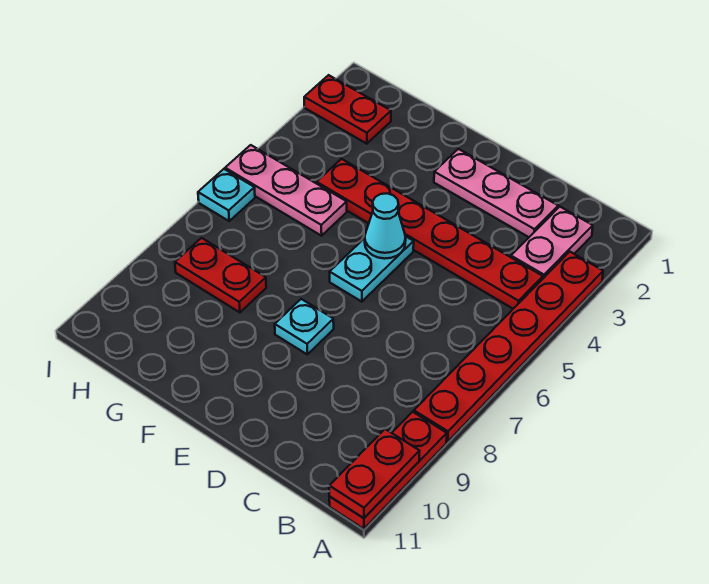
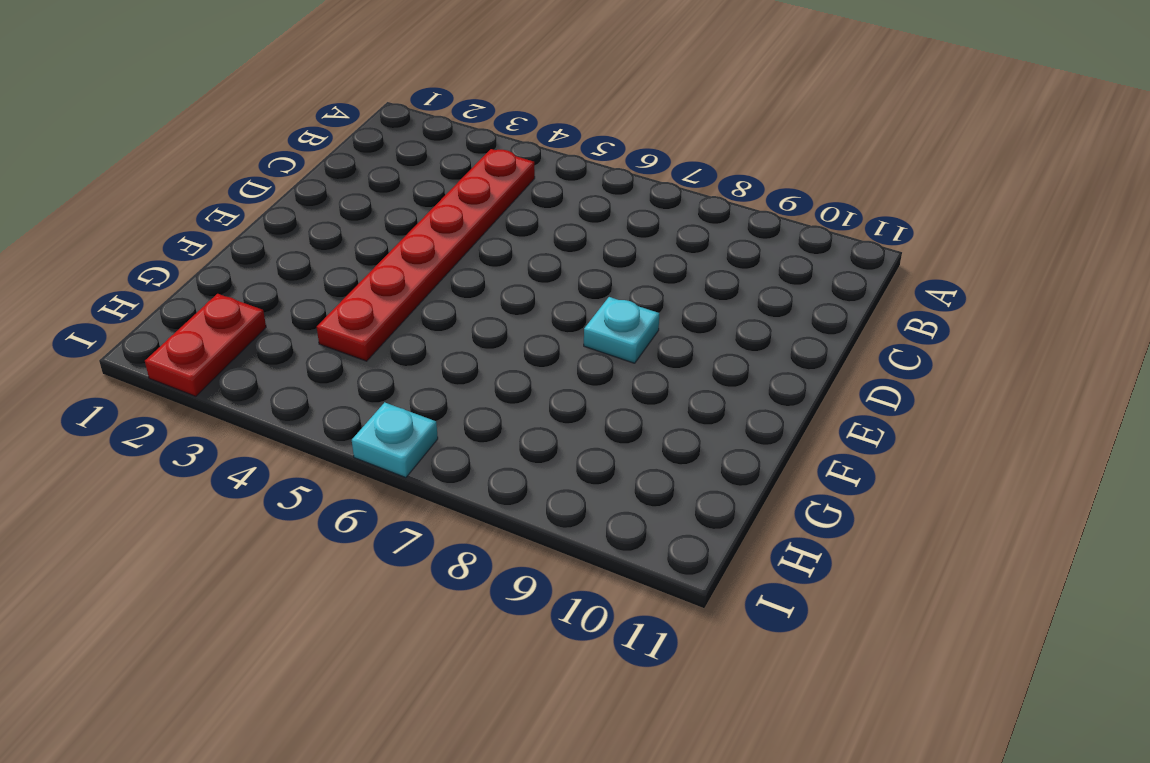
none -> red 1x6 plate [414,252,603,442]
none -> red 1x3 plate [329,412,447,529]
none -> pink 1x2 plate [511,207,593,278]

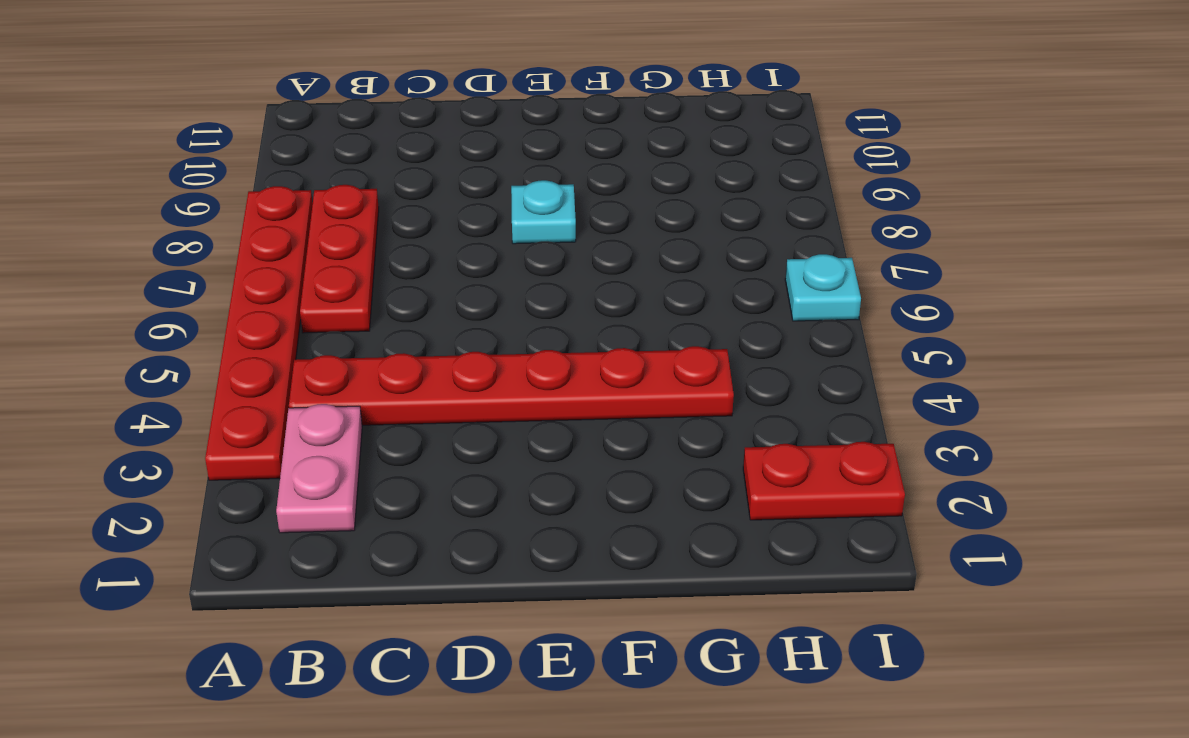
red 1x3 plate [300,185,379,333] -> red 1x3 plate moved to [329,412,447,529]
none -> pink 1x3 plate [434,149,558,237]
none -> cyan 1x2 plate [330,236,414,302]
none -> pink 1x3 plate [225,145,347,236]

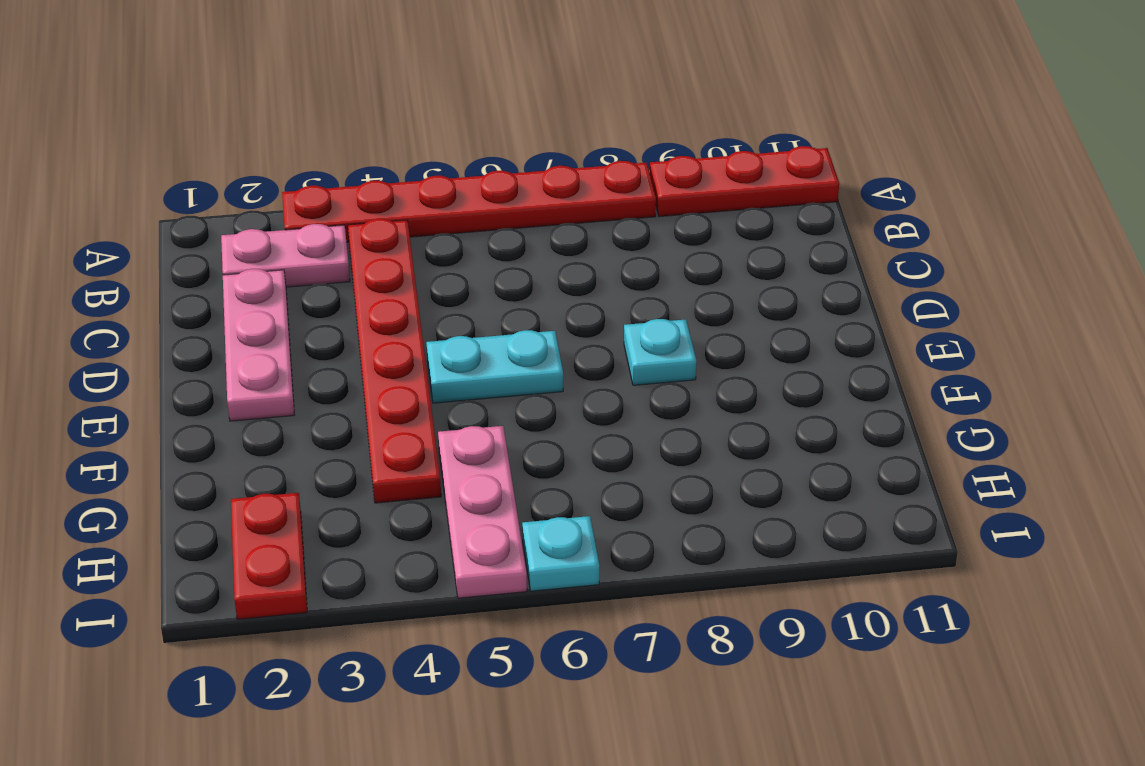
none -> red 1x2 plate [175,238,266,312]
none -> red 1x2 plate [329,429,420,518]
none -> cyan 1x1 cone [365,193,406,259]

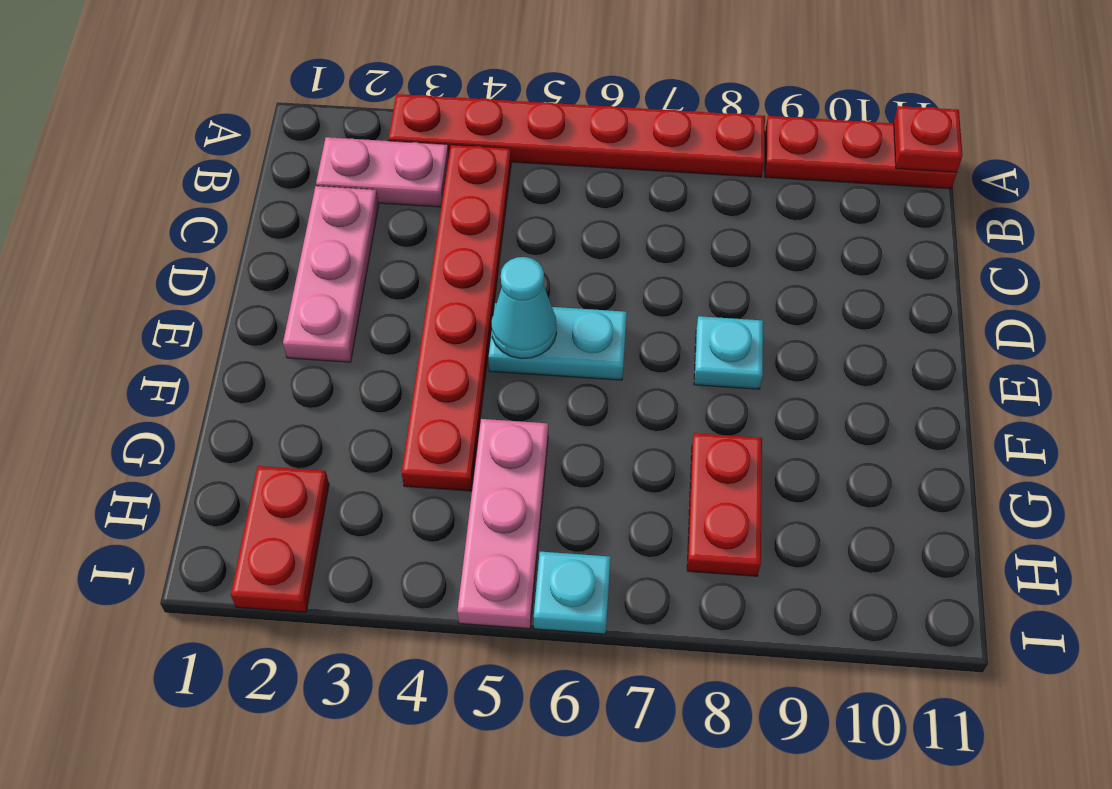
red 1x1 plate [894,106,963,172] -> red 1x2 plate [329,429,420,518]

